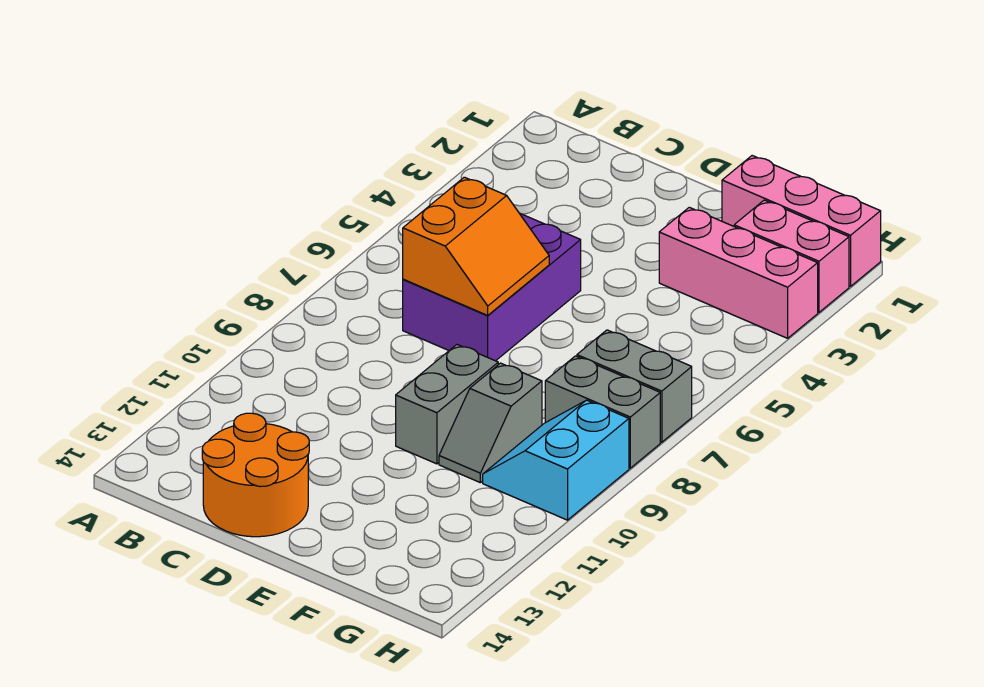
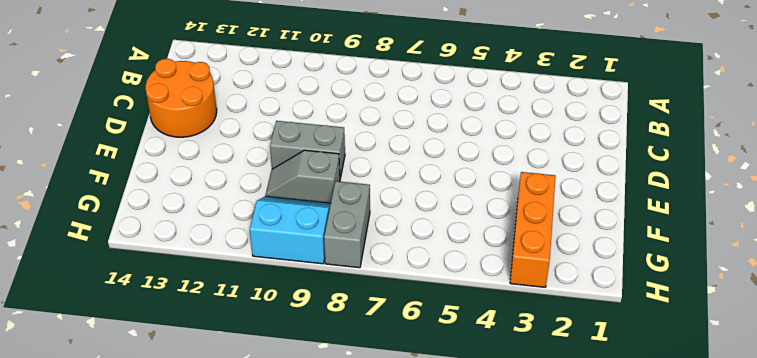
orange 1x3 brick [510,172,556,287] -> pink 1x3 brick [659,207,818,338]
none -> purple 2x3 brick [403,214,581,361]
none -> pink 1x3 brick [722,156,881,286]

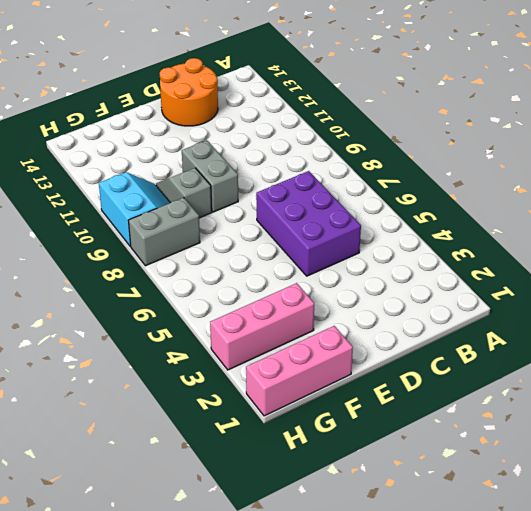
none -> pink 1x2 brick [734,200,849,312]
none -> grey 1x2 brick [577,330,692,442]

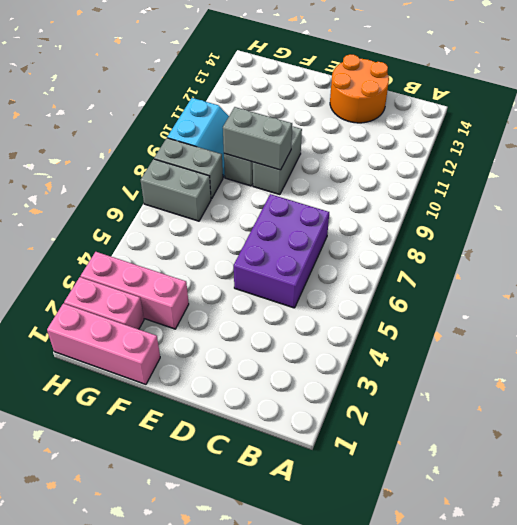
grey 1x2 brick [223,107,292,170] -> none
none -> orange 2x2 slope [403,177,549,315]

